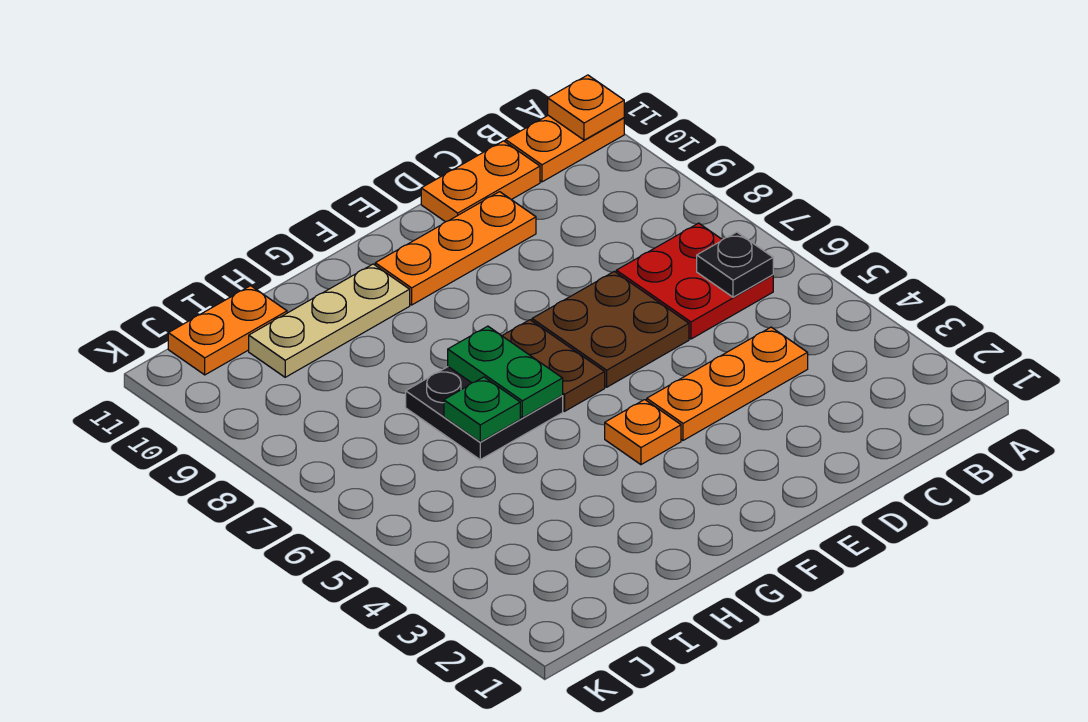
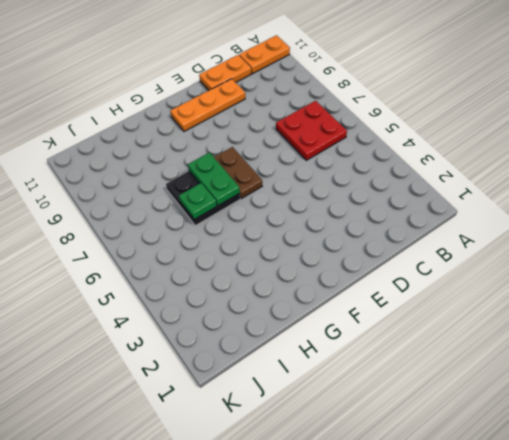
none -> orange 1x3 plate [647,327,808,440]
none -> brown 2x2 plate [532,271,689,387]
none -> orange 1x1 plate [605,400,681,465]

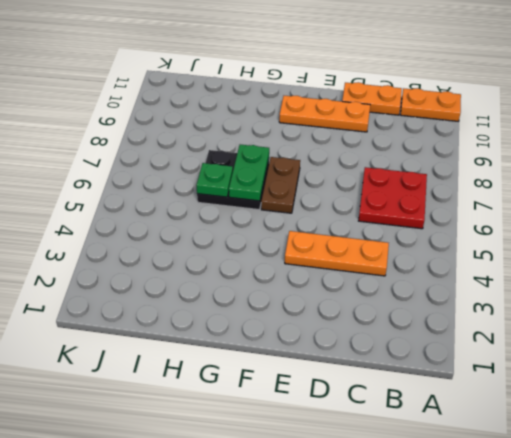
none -> brown 2x2 plate [532,271,689,387]
none -> orange 1x1 plate [605,400,681,465]
none -> tan 1x3 plate [249,264,410,377]

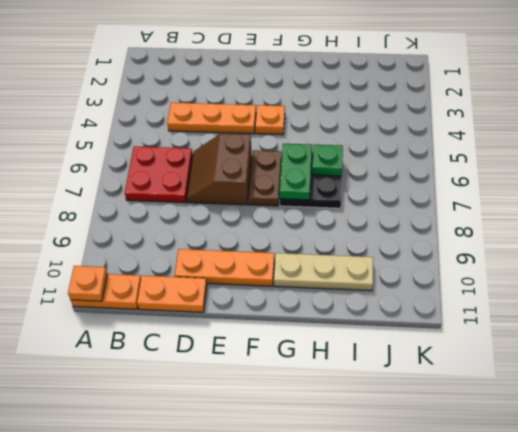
brown 2x2 slope [187,134,252,205] -> brown 2x2 plate [532,271,689,387]
none -> orange 1x2 plate [168,286,287,375]
none -> black 1x1 plate [697,232,773,297]

